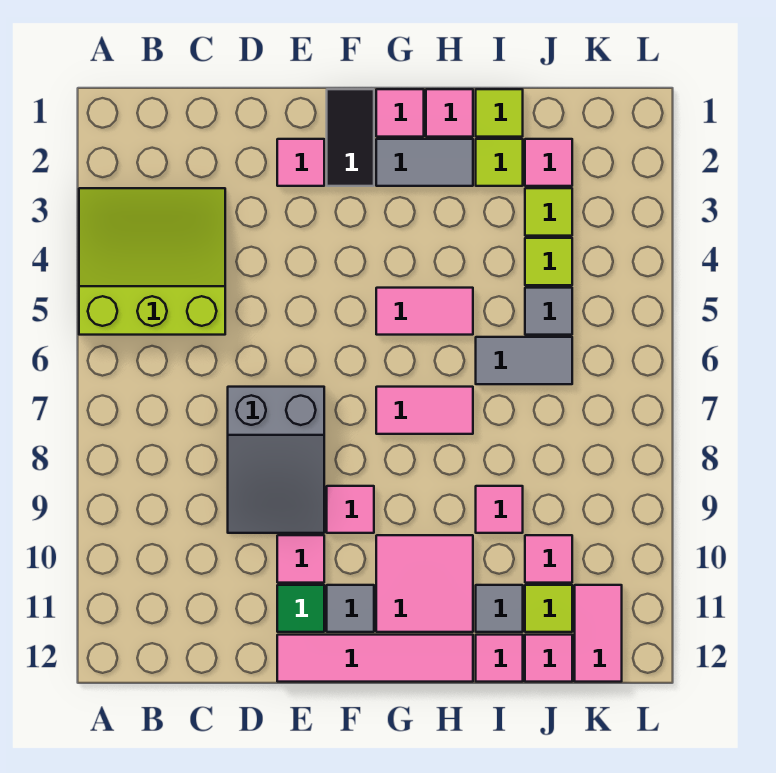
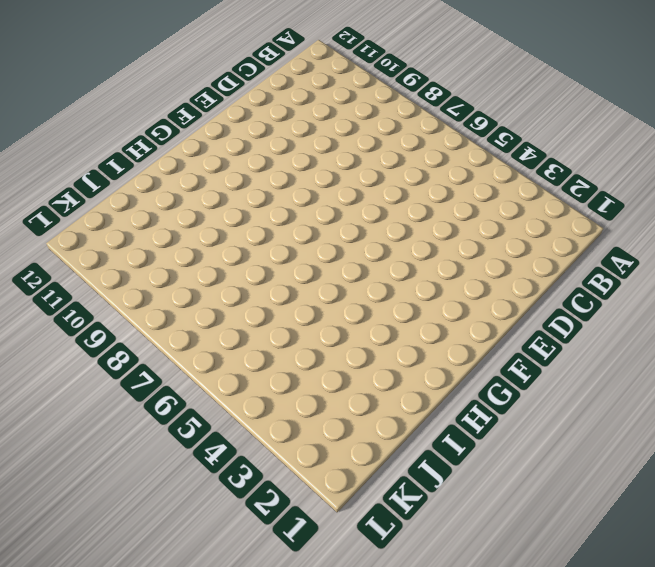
none -> lime 3x3 slope [79,188,225,335]
none -> grey 2x3 slope [228,387,324,533]
none -> pink 1x1 tile [277,139,324,186]

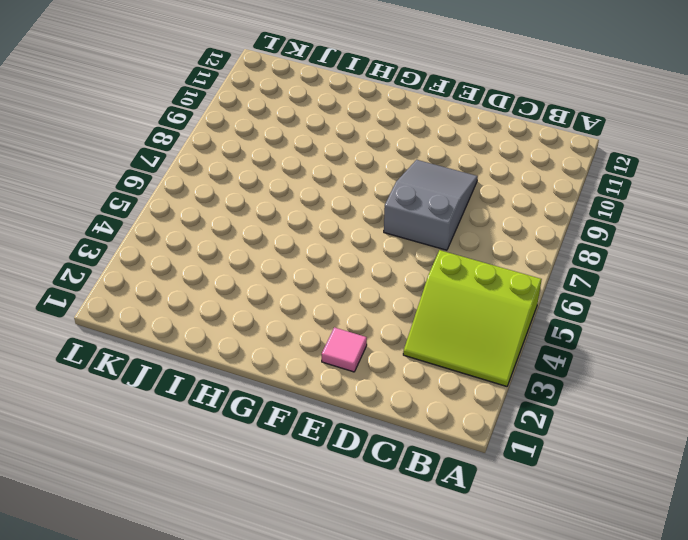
none -> pink 1x1 tile [277,535,324,583]
none -> green 1x1 tile [277,585,324,632]
none -> pink 1x4 tile [277,635,473,682]

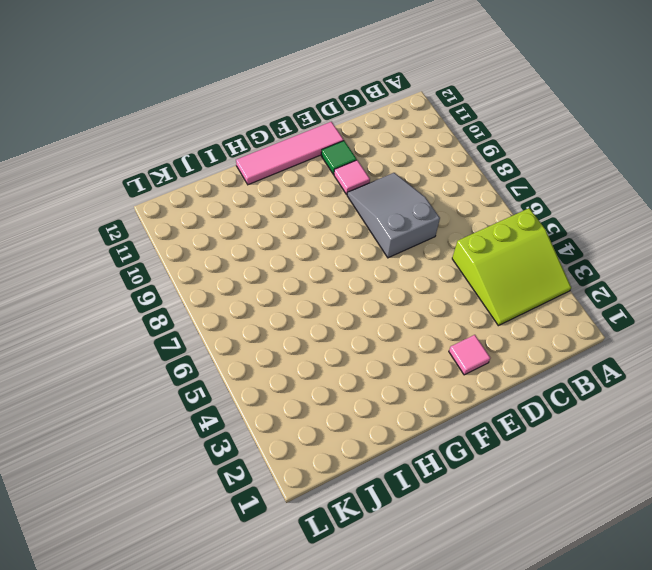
none -> black 1x2 tile [327,89,374,186]
none -> pink 1x1 tile [327,486,374,533]
none -> grey 1x1 tile [327,585,374,632]

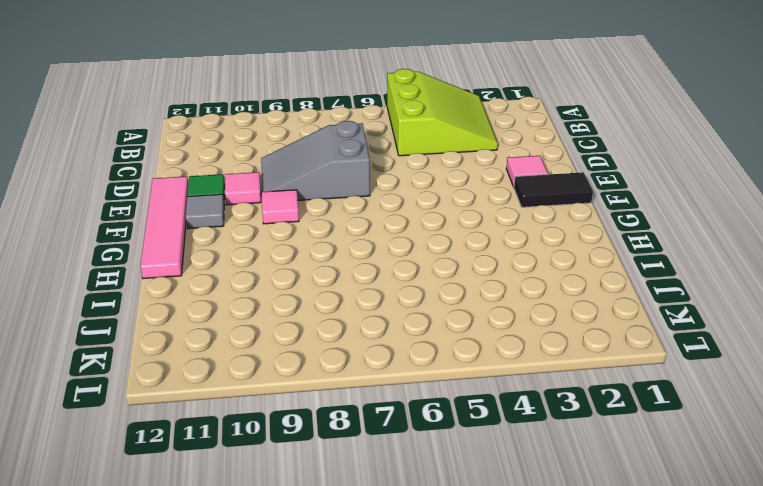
none -> pink 1x1 tile [376,89,424,137]
none -> grey 1x2 tile [376,139,473,186]
none -> pink 1x2 tile [376,288,473,335]

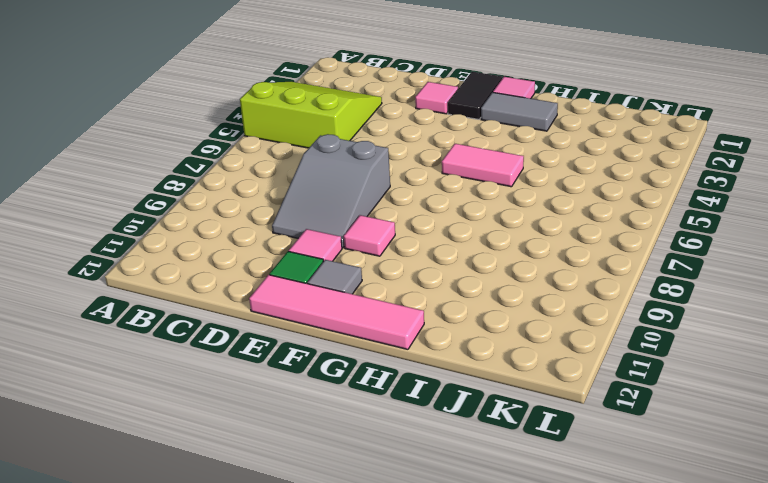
none -> pink 1x2 tile [376,387,473,434]
none -> pink 2x2 tile [376,535,473,632]
none -> pink 1x1 tile [426,89,473,137]

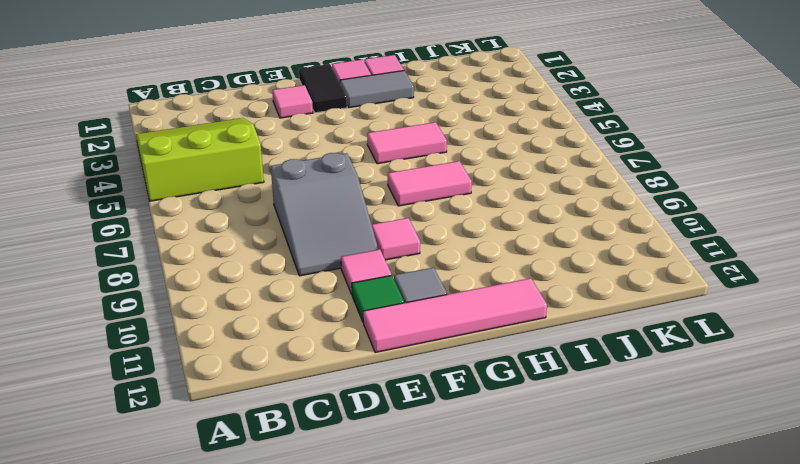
none -> pink 2x2 tile [376,535,473,632]
none -> lime 1x1 tile [476,89,523,137]
none -> lime 1x1 tile [476,139,523,186]

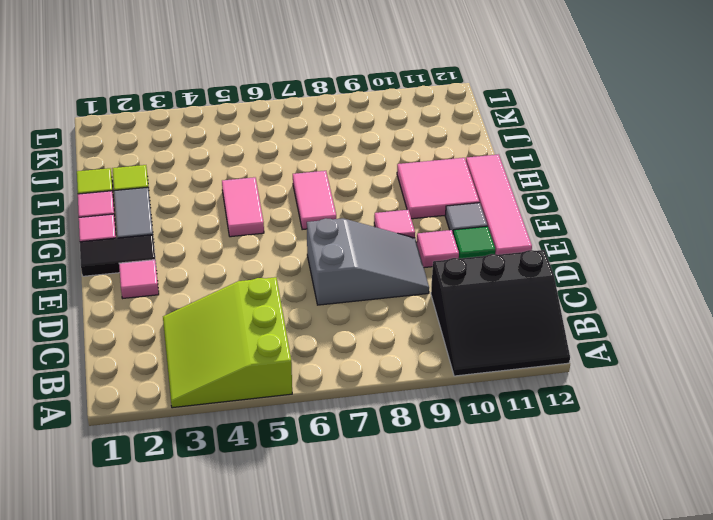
black 3x3 slope [431,250,570,376] -> none
none -> grey 1x2 tile [476,337,572,384]
none -> pink 1x1 tile [476,486,523,533]
none -> grey 1x1 tile [476,585,523,632]

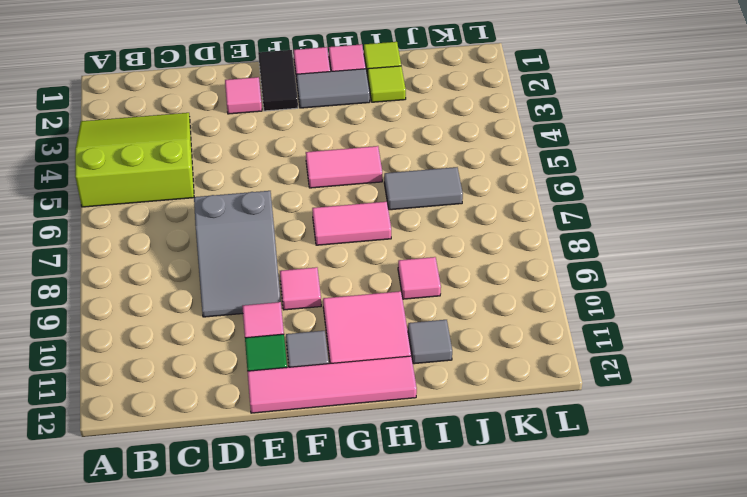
none -> pink 1x1 tile [476,635,523,682]
none -> pink 1x1 tile [525,139,572,186]
none -> lime 1x1 tile [525,188,572,236]

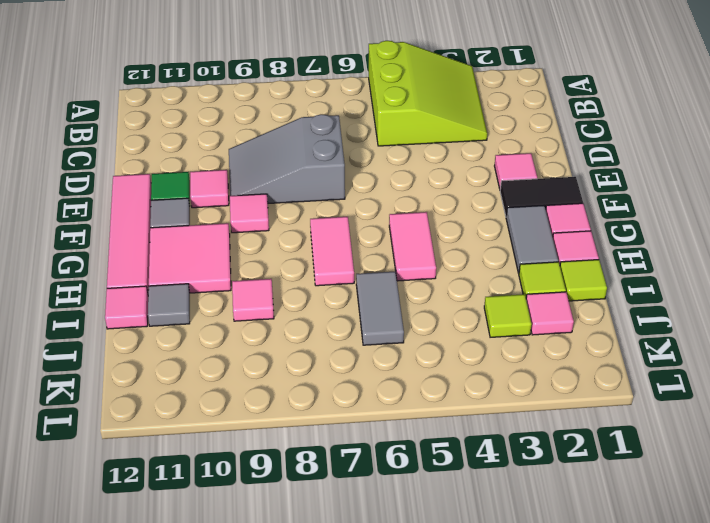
none -> lime 1x1 tile [525,238,572,285]
none -> grey 1x1 tile [525,288,572,335]
none -> pink 1x1 tile [525,535,572,583]

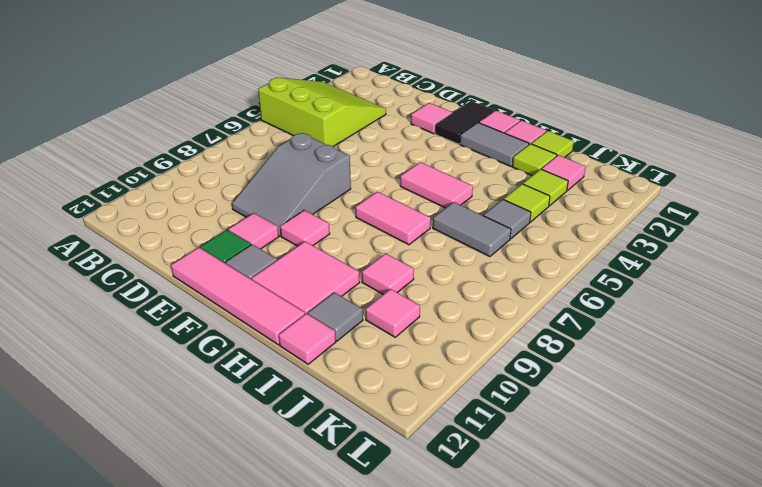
none -> lime 1x1 tile [525,585,572,632]
none -> pink 1x1 tile [525,635,572,682]
none -> pink 1x2 tile [575,585,622,682]

